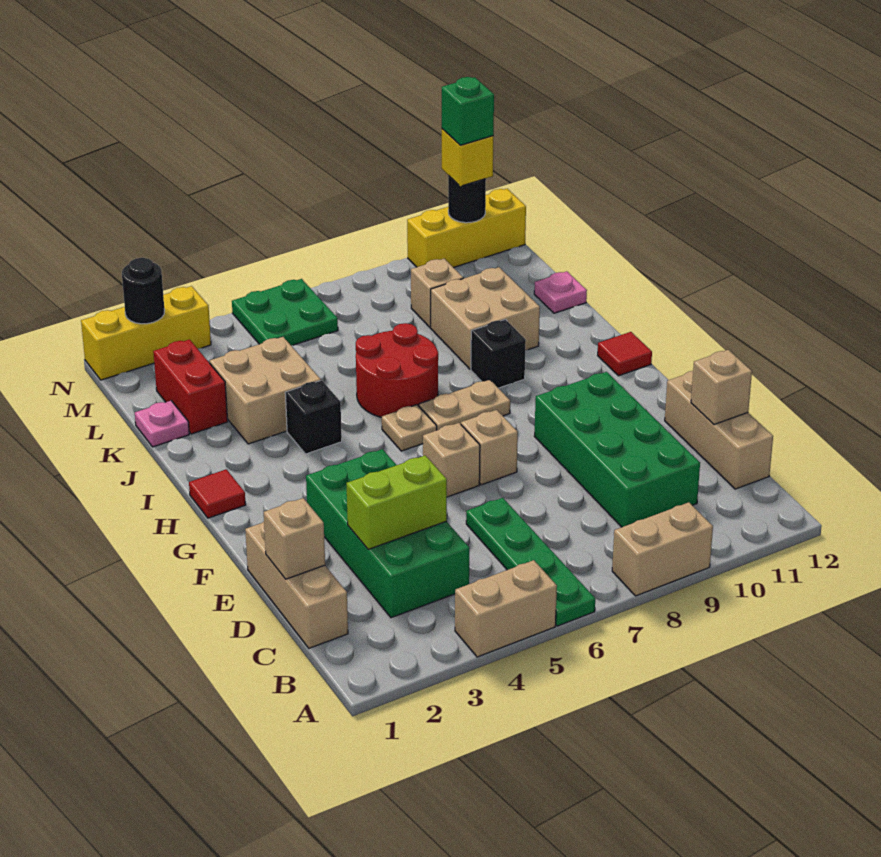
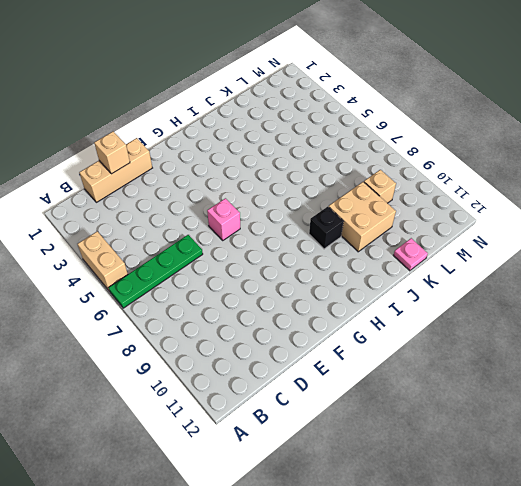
pink 1x1 brick [207,198,240,240] -> tan 1x1 brick [423,423,480,497]
none -> tan 1x2 brick [612,502,713,596]
none -> green 2x4 brick [306,449,469,618]
none -> green 2x4 brick [534,372,700,527]
none -> tan 1x3 brick [665,371,773,489]

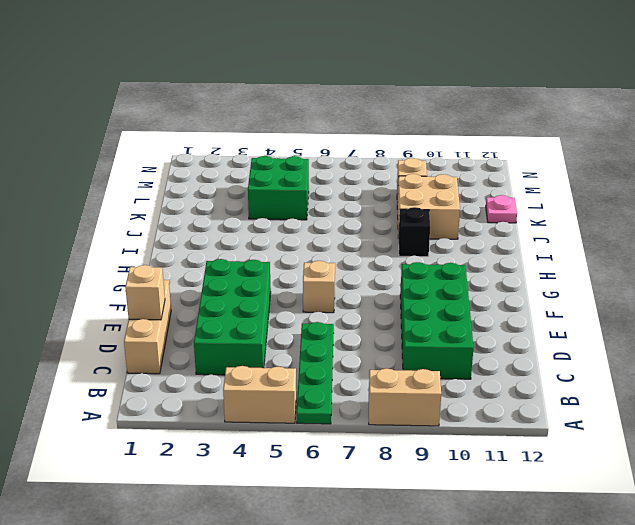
green 2x2 brick [248,156,309,220] -> tan 2x2 brick [210,337,321,444]
none -> tan 1x3 brick [665,371,773,489]
none -> tan 1x1 brick [461,410,518,485]
none -> red 1x1 tile [189,469,246,518]
none -> tan 1x1 plate [382,405,437,451]

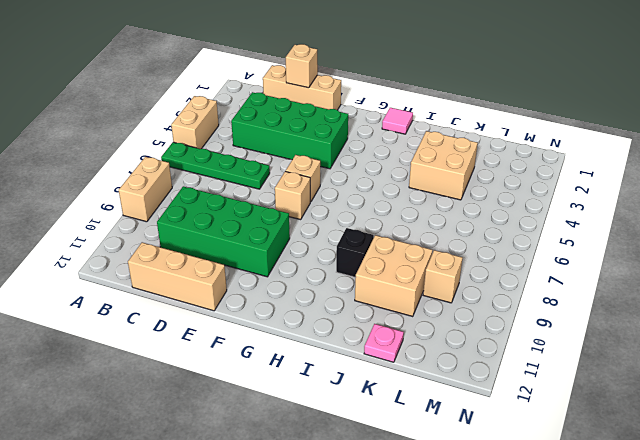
pink 1x1 tile [382,108,413,134] -> red 1x1 tile [189,469,246,518]
none -> tan 1x1 plate [382,405,437,451]
none -> tan 1x2 plate [419,380,510,430]
none -> red 1x1 tile [598,332,652,376]
none -> black 1x1 brick [285,380,342,454]

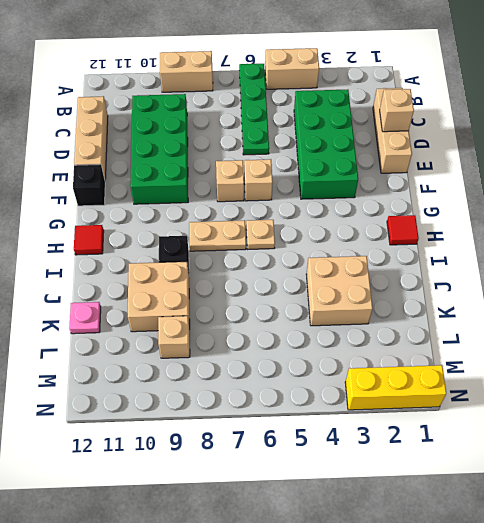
black 1x1 brick [73,164,105,206] -> black 1x1 brick moved to [285,380,342,454]
none -> red 2x2 round brick [356,323,438,417]
none -> pink 1x1 plate [135,401,189,447]
none -> red 1x2 brick [153,339,228,434]
none -> green 2x2 plate [232,279,338,346]

